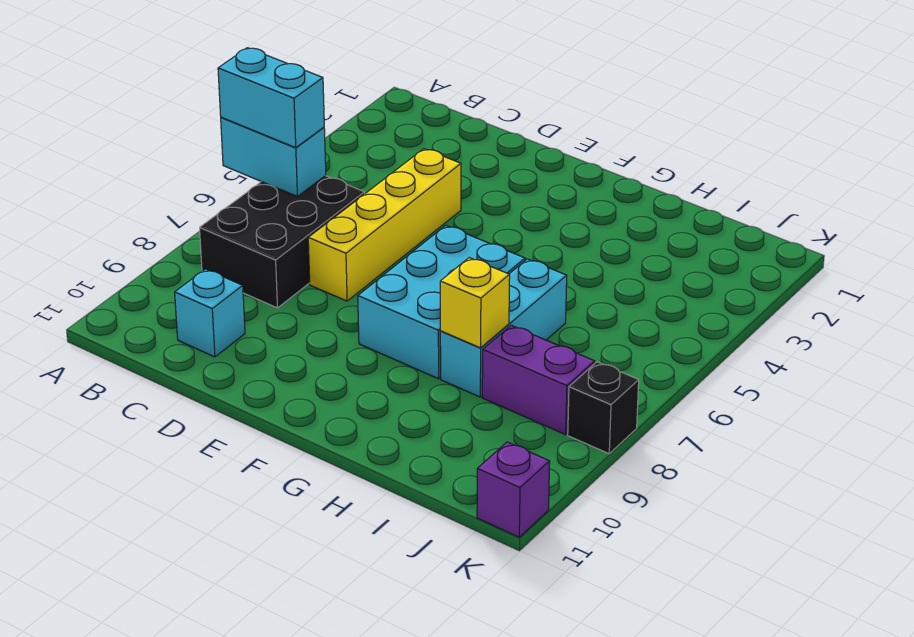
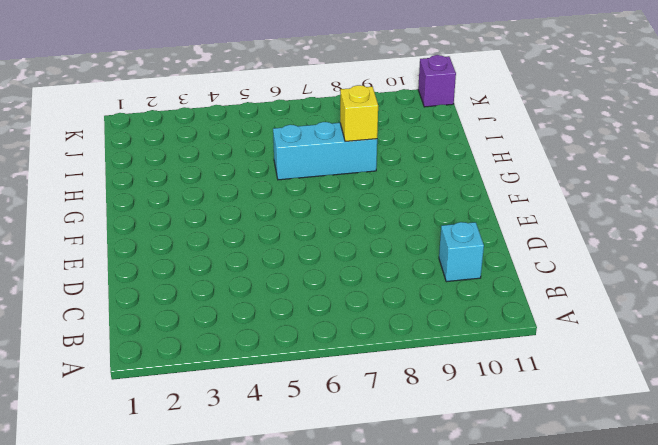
none -> black 2x3 brick [200,176,365,308]
none -> yellow 1x4 brick [308,149,461,301]

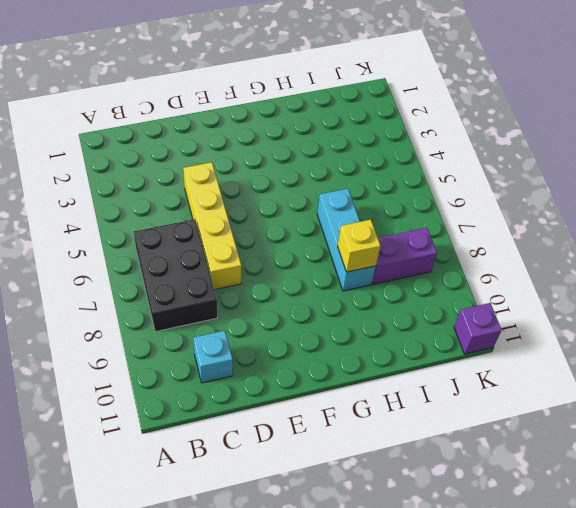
none -> cyan 2x3 brick [358,225,525,379]
none -> black 1x1 brick [568,362,639,454]

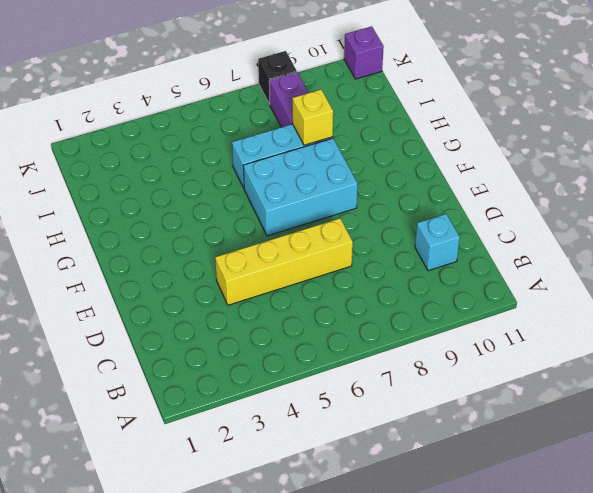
none -> black 2x3 brick [200,176,365,308]
none -> cyan 1x2 brick [221,117,326,197]

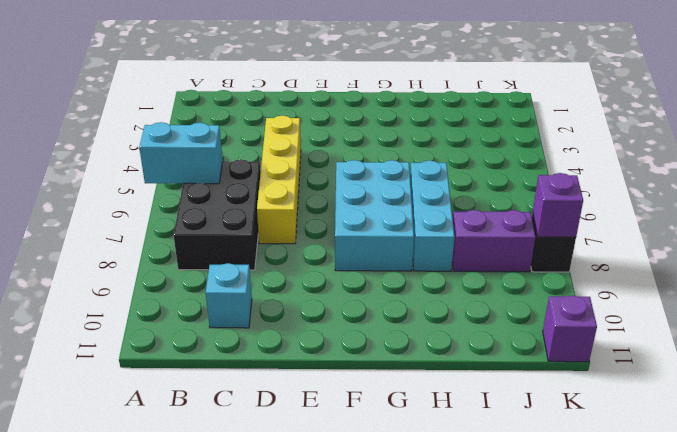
purple 1x1 brick [533,173,583,237] -> none
none -> yellow 1x1 brick [440,258,510,348]
none -> cyan 1x2 brick [218,48,324,148]

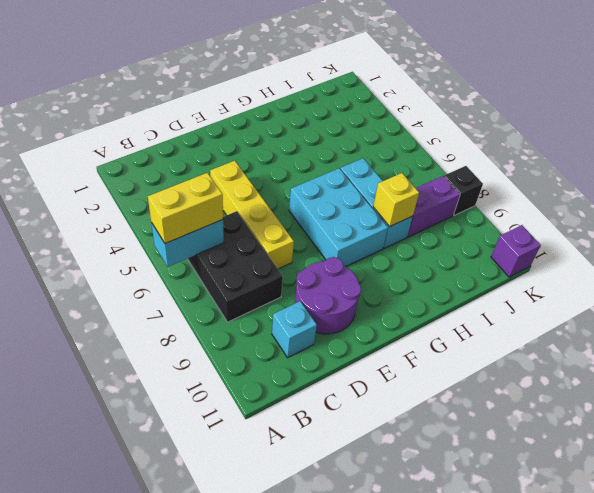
yellow 1x2 brick [148,173,223,244] -> cyan 1x2 brick [218,48,324,148]
purple 2x2 round brick [295,257,361,334] -> none

